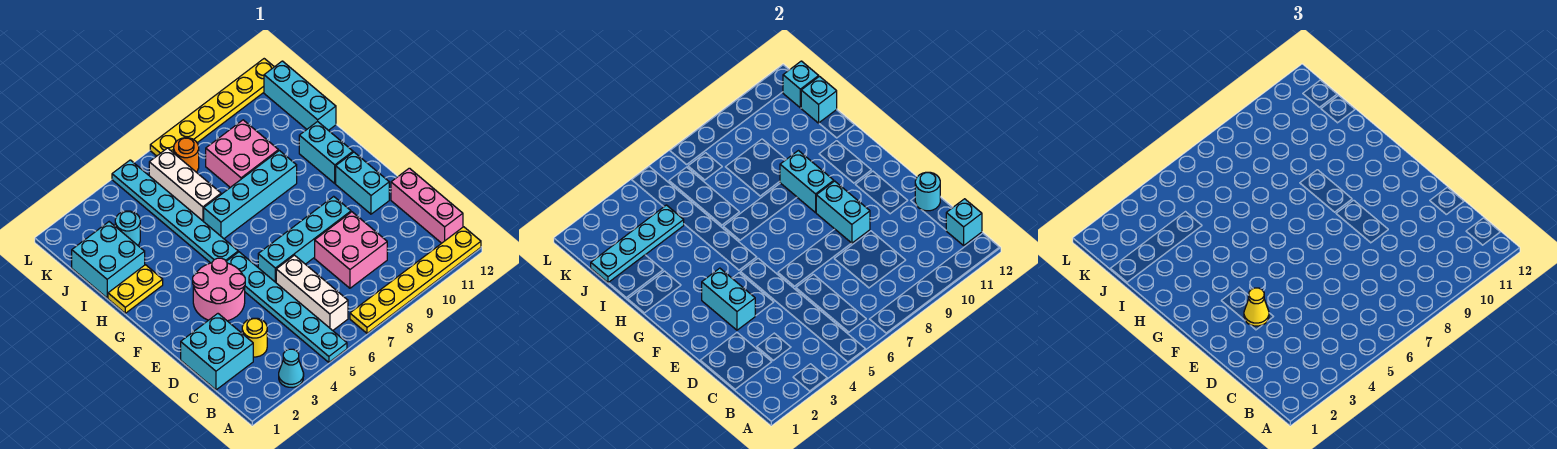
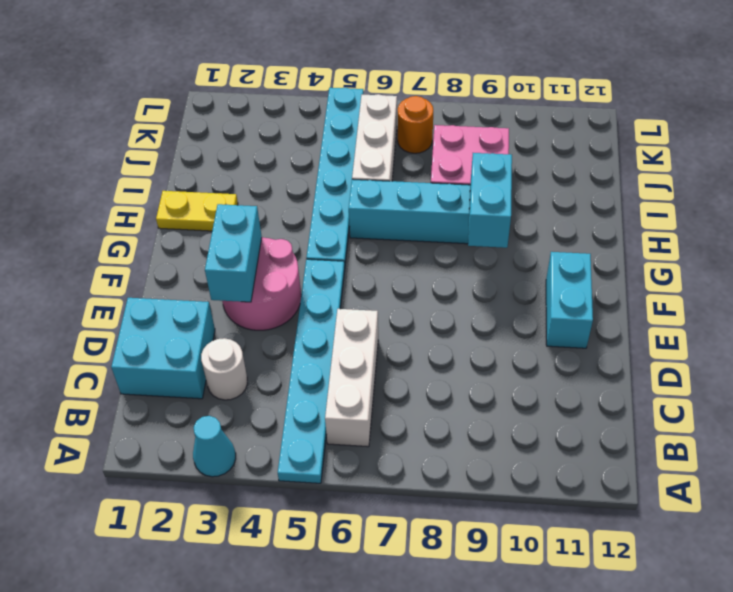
white 1x1 round brick [201,338,248,400] -> yellow 1x1 round brick [242,318,267,357]
none -> yellow 1x6 plate [350,227,481,333]
none -> pink 1x3 brick [391,168,463,243]
none -> pink 2x2 brick [315,212,387,288]
none -> cyan 1x4 brick [258,196,351,282]

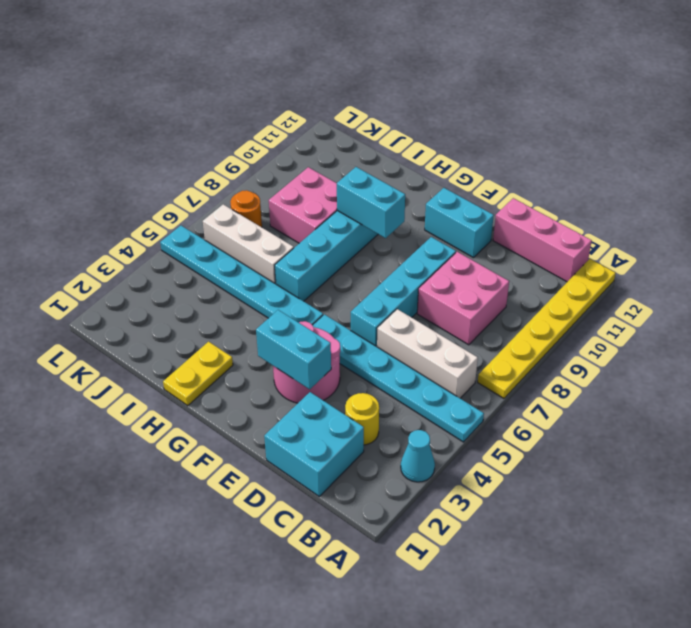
none -> cyan 1x2 brick [299,121,353,183]
none -> cyan 2x2 brick [72,222,145,298]
none -> cyan 1x3 brick [264,61,336,130]
none -> cyan 1x1 round brick [115,211,140,245]

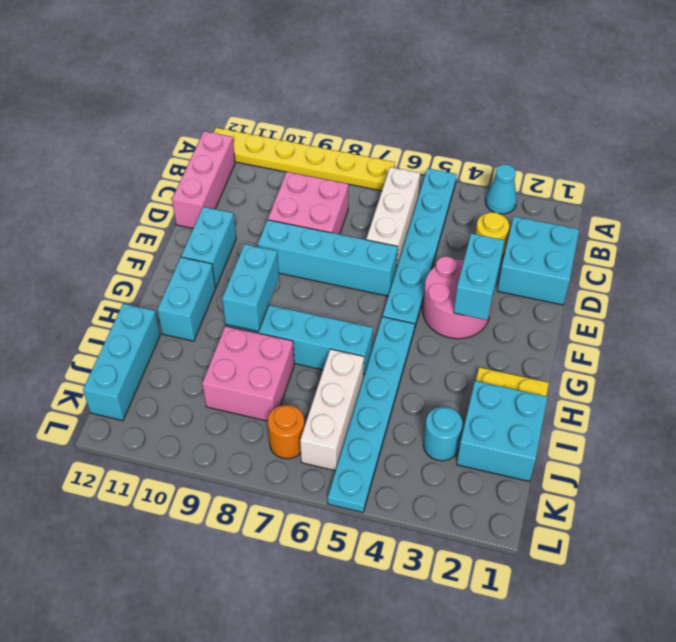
none -> yellow 1x6 plate [150,59,274,156]
none -> cyan 1x1 brick [946,199,982,245]
none -> cyan 1x1 round brick [915,172,940,211]
none -> cyan 1x2 brick [816,181,870,243]

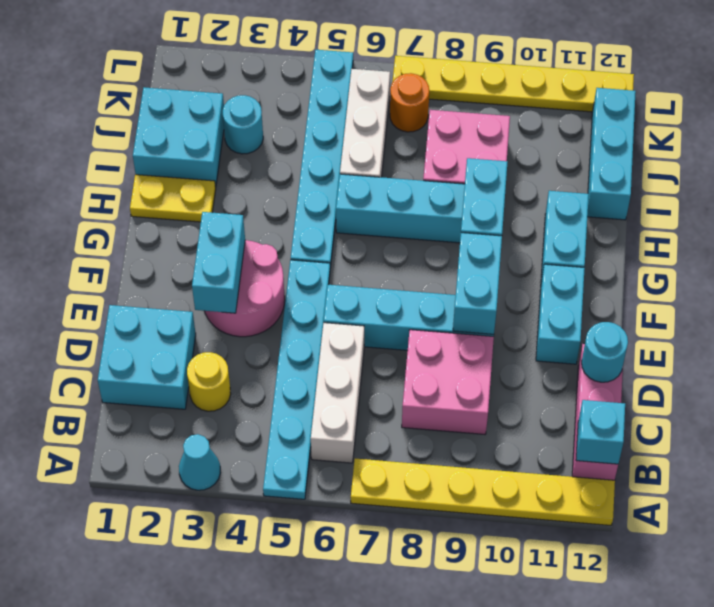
none -> cyan 1x4 plate [591,205,684,283]
none -> cyan 1x1 brick [801,76,837,123]
none -> cyan 1x1 brick [783,61,819,108]
none -> yellow 1x1 cone [1244,288,1269,326]

